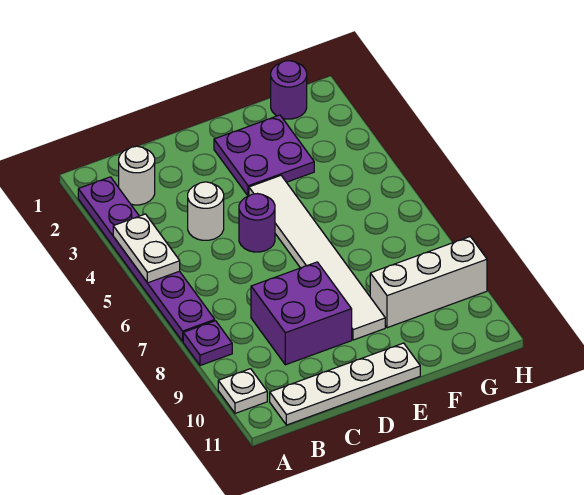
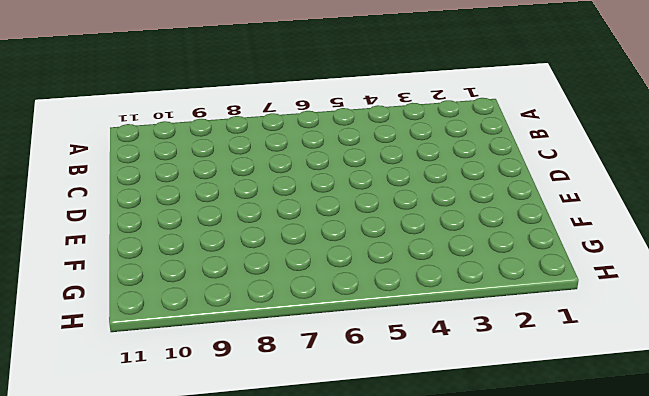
none -> purple 1x6 plate [78,177,215,341]
none -> purple 1x1 plate [183,321,232,365]
none -> white 1x1 plate [218,369,267,413]

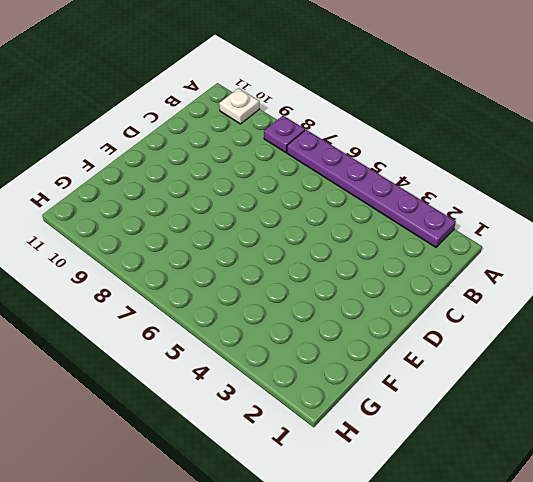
none -> white 1x1 round brick [119,146,155,205]
none -> white 1x4 plate [270,343,420,425]
none -> white 1x1 round brick [188,182,224,240]

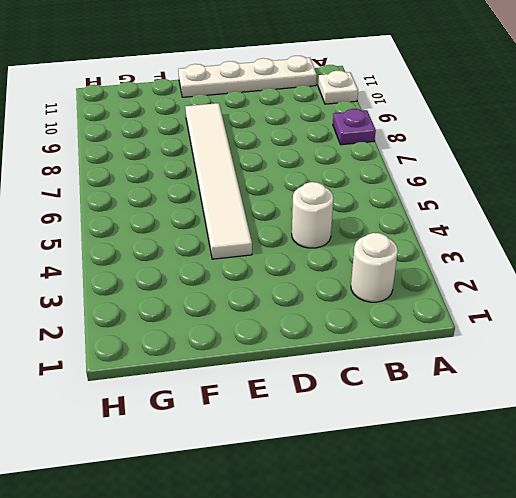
none -> purple 1x6 plate [78,177,215,341]
none -> purple 2x2 brick [251,262,352,365]
none -> purple 1x1 round brick [239,194,275,252]

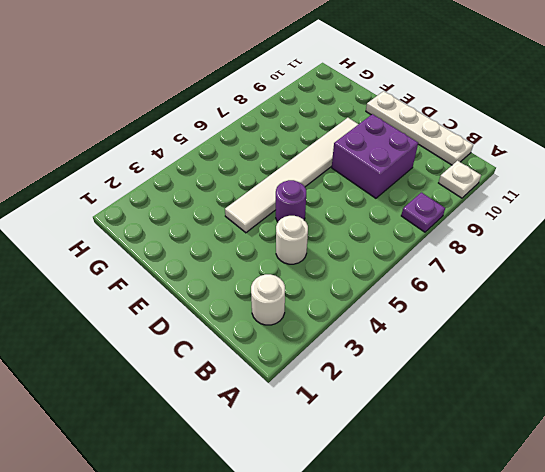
none -> purple 1x6 plate [78,177,215,341]
none -> purple 2x2 plate [214,115,314,196]
none -> white 1x3 brick [370,237,487,328]

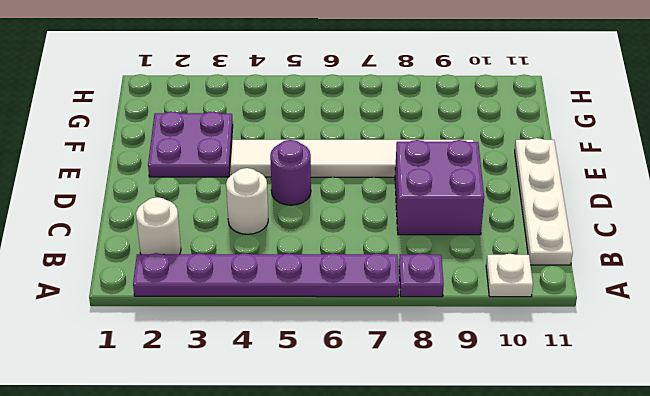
none -> white 1x3 brick [370,237,487,328]
none -> purple 1x1 round brick [271,61,307,119]
none -> white 1x2 plate [113,214,180,283]

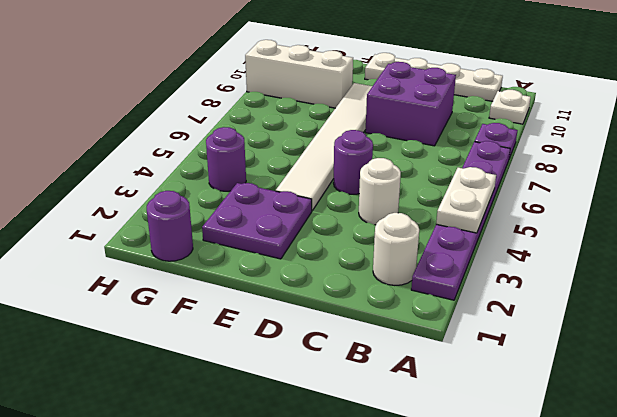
purple 1x1 round brick [206,127,246,191] -> none

